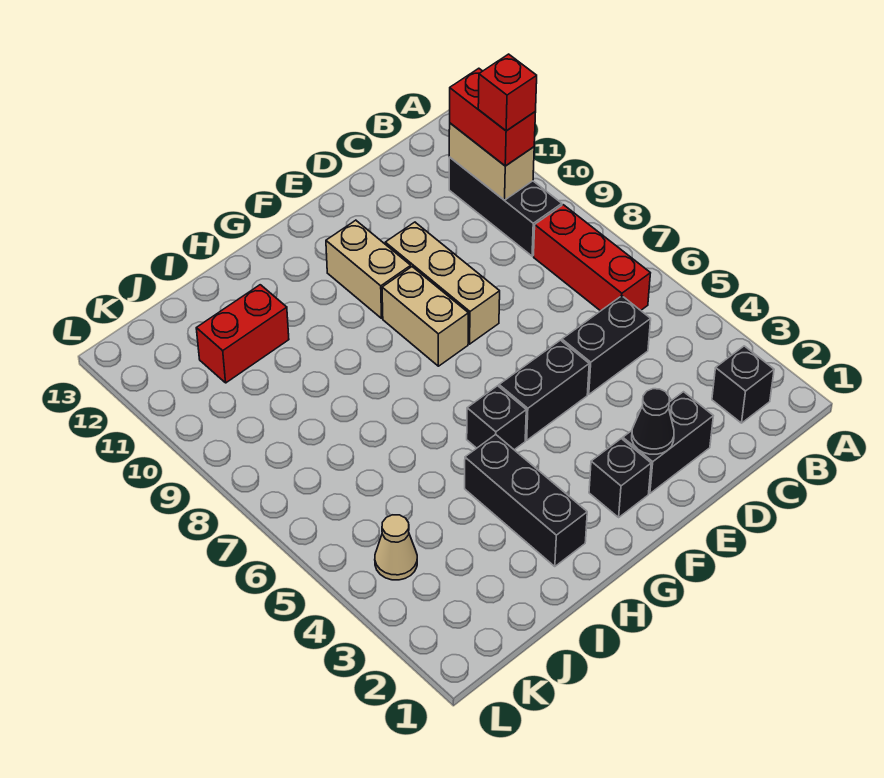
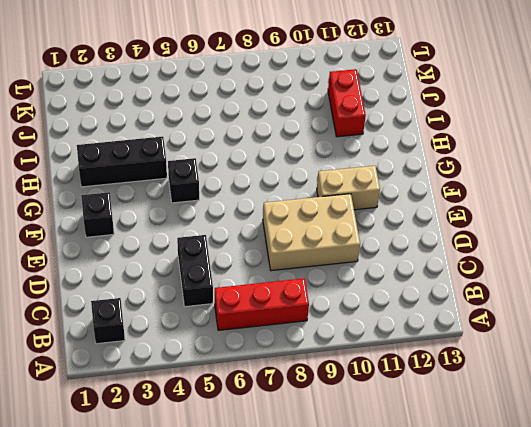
tan 2x3 brick [263,194,360,271] -> tan 1x3 brick [385,222,500,344]
none -> black 1x3 brick [449,157,562,256]
none -> black 1x2 brick [623,392,713,493]
none -> black 1x2 brick [499,340,589,440]

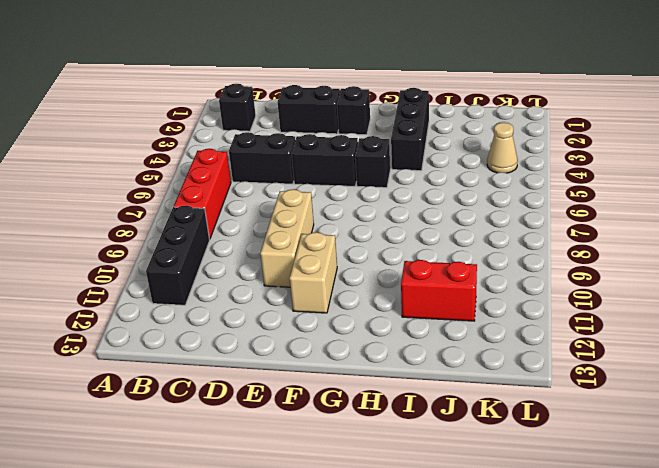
none -> tan 1x2 brick [382,267,468,366]
none -> tan 1x2 brick [449,123,534,200]
none -> black 1x1 cone [632,389,674,454]

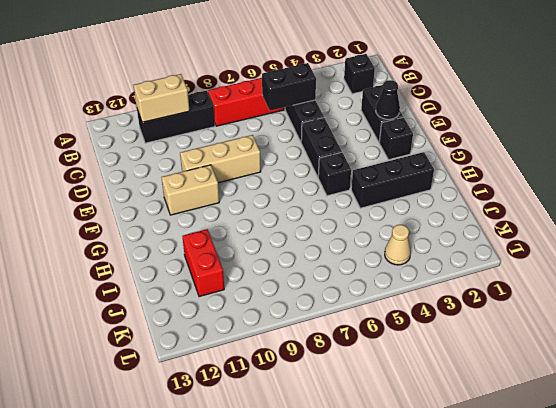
black 1x2 brick [262,63,316,111] -> none
none -> tan 1x2 brick [382,267,468,366]
none -> red 1x2 brick [450,68,536,166]
none -> red 1x1 brick [478,54,537,131]

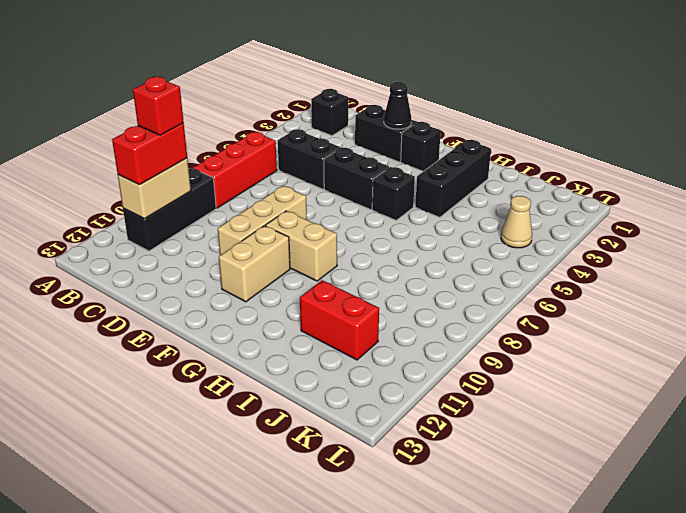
tan 1x2 brick [266,211,337,281] -> tan 1x2 brick turned to [382,267,468,366]

